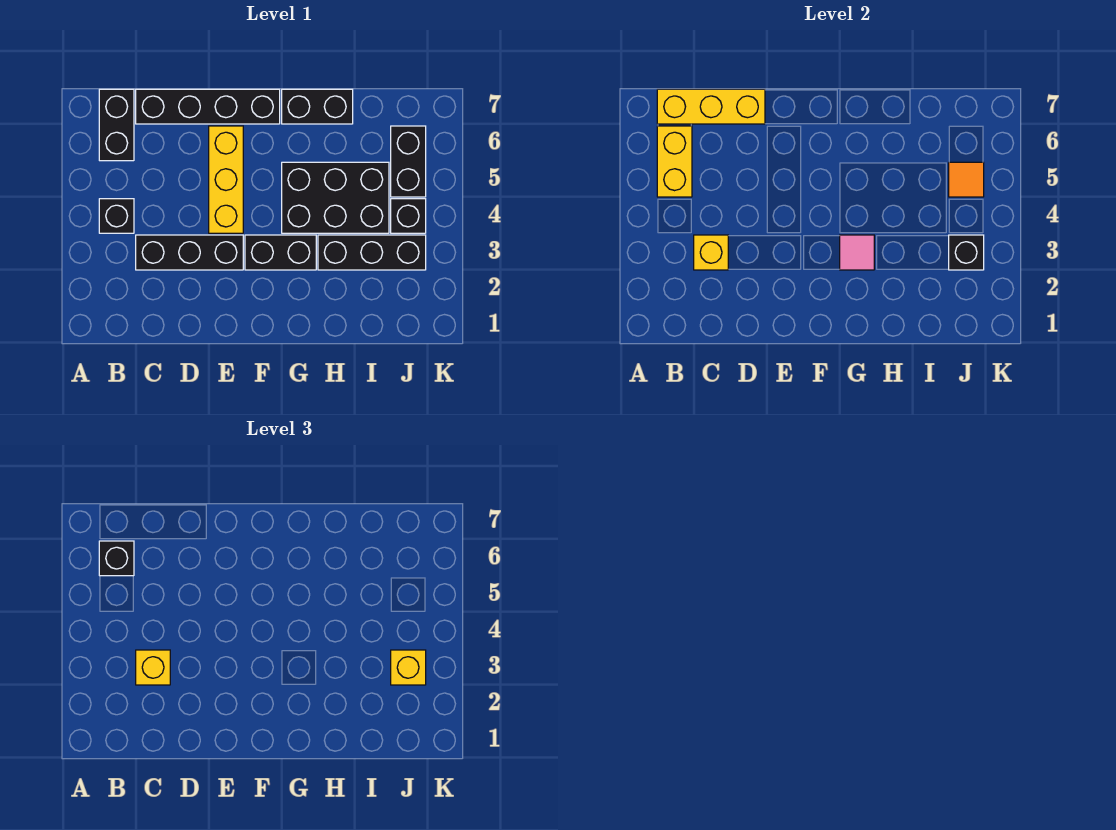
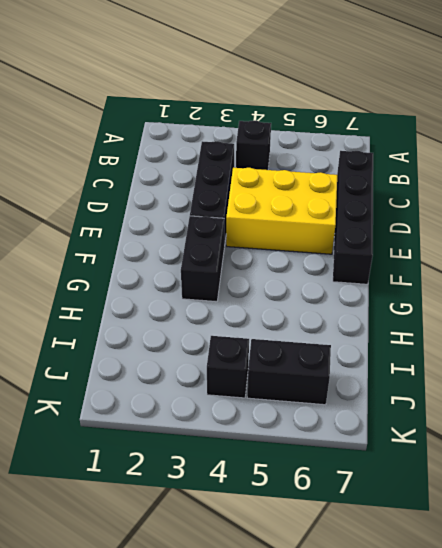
yellow 2x3 brick [226,168,337,254] -> yellow 1x3 brick [209,126,243,233]
none -> black 1x2 brick [99,89,134,161]
none -> black 2x3 brick [282,162,389,233]
none -> black 1x2 brick [282,89,353,124]

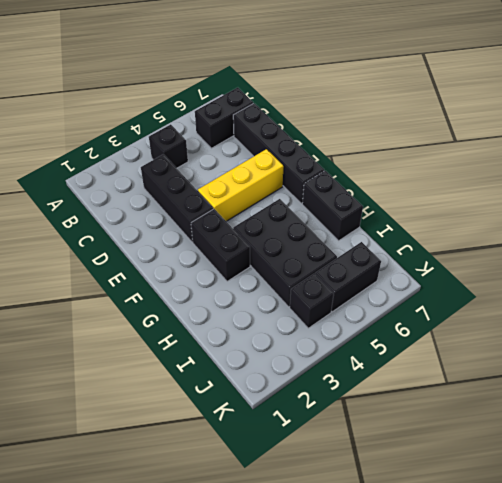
none -> black 1x3 brick [318,235,426,270]
none -> yellow 1x2 brick [657,126,692,197]
none -> yellow 1x3 brick [657,89,765,124]

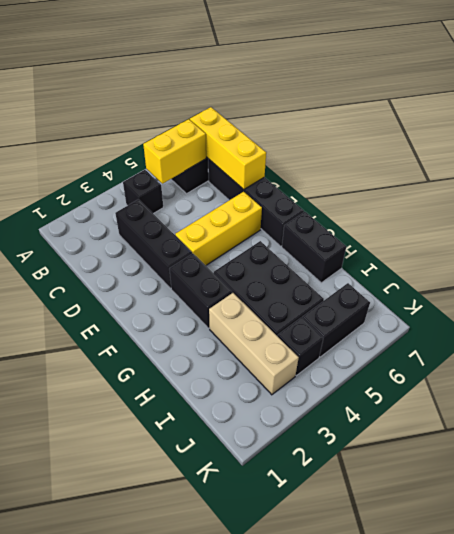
tan 1x3 brick [209,293,299,395] -> black 1x3 brick [318,235,426,270]
none -> yellow 1x1 brick [694,235,728,270]
none -> pink 1x1 tile [840,235,874,270]
none -> black 1x1 brick [949,235,984,270]

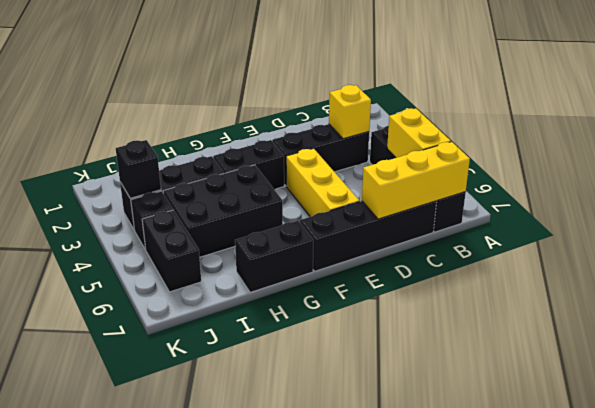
none -> pink 1x1 tile [840,235,874,270]
none -> orange 1x1 tile [949,162,984,197]
none -> black 1x1 brick [99,541,134,576]

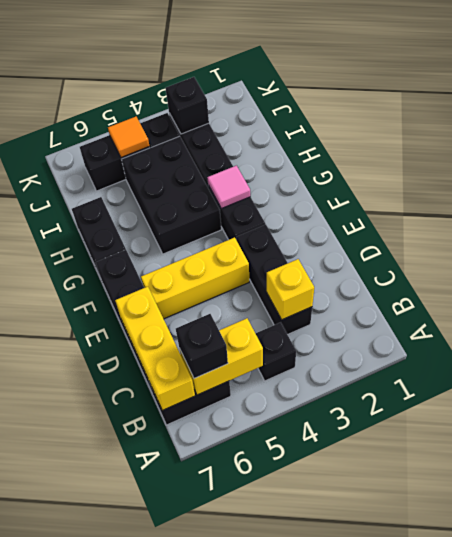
none -> yellow 1x1 brick [136,650,170,685]
none -> yellow 1x1 brick [391,650,426,685]

